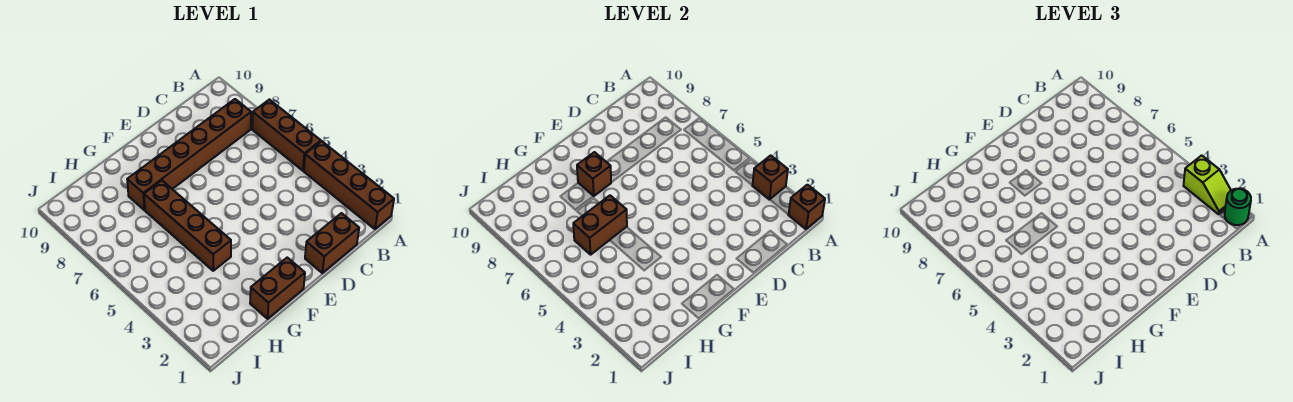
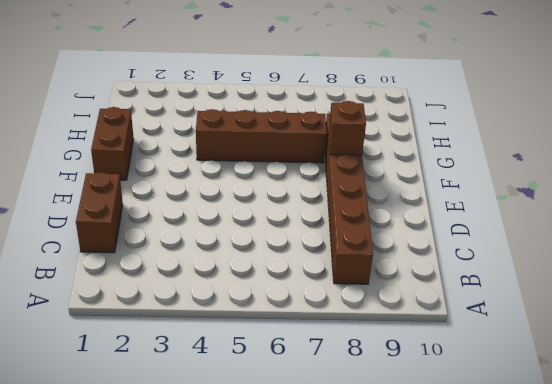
none -> brown 1x4 brick [304,141,394,229]
none -> brown 1x3 brick [252,100,321,171]
none -> brown 1x1 brick [789,185,825,229]

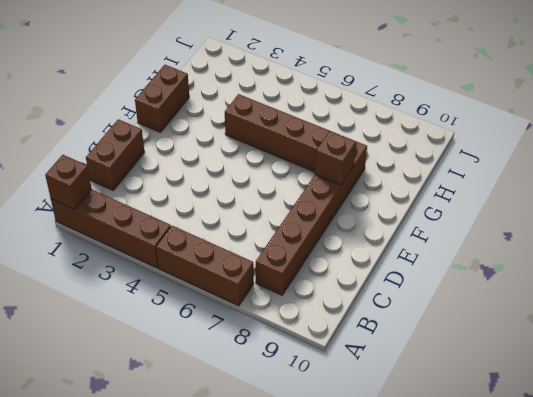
none -> brown 1x1 brick [752,155,788,200]
none -> brown 1x2 brick [573,195,627,255]
none -> green 1x1 round brick [1225,189,1251,225]

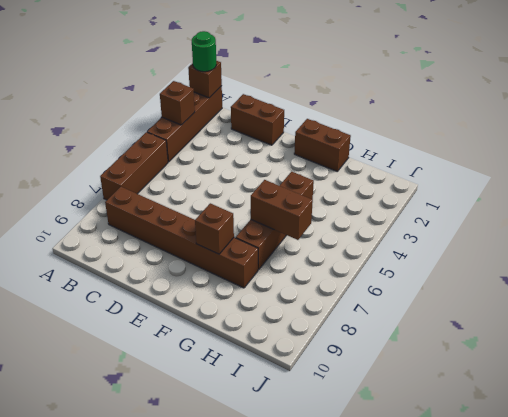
none -> lime 1x2 slope [1183,155,1231,214]

